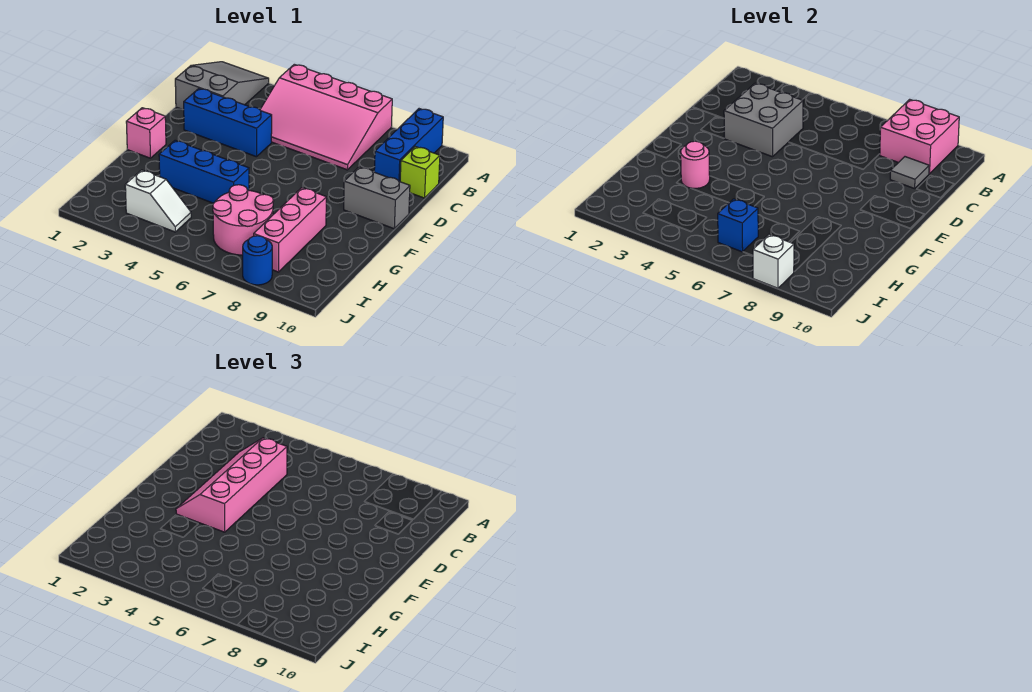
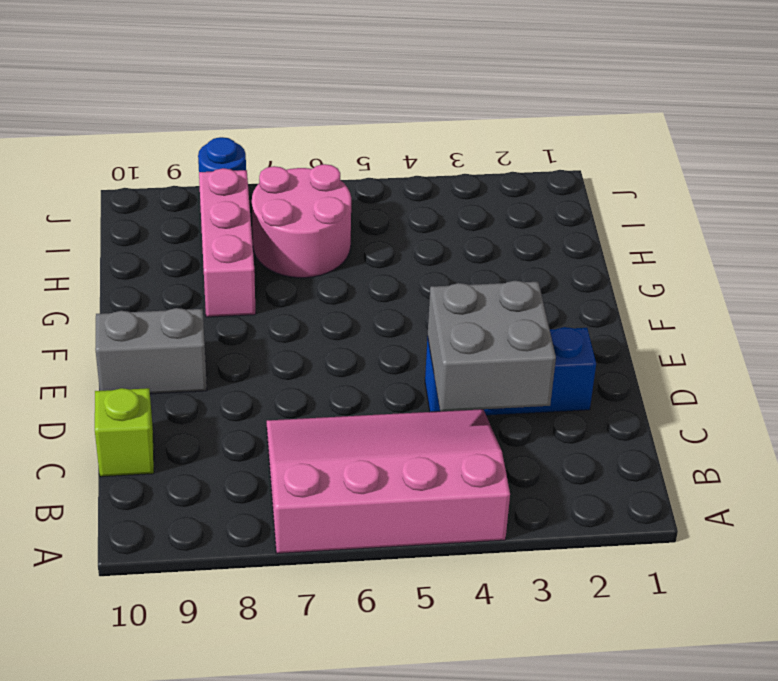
none -> grey 2x3 slope [175,62,269,110]
none -> blue 1x3 brick [374,109,443,182]
none -> pink 1x1 brick [126,108,166,158]

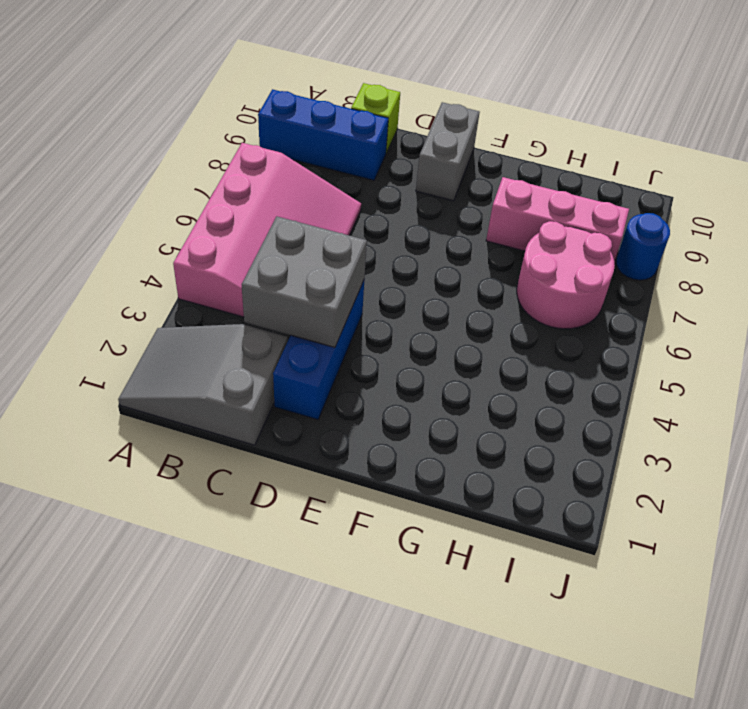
none -> pink 1x1 brick [126,108,166,158]
none -> blue 1x3 brick [159,140,249,203]
none -> white 1x2 slope [125,170,191,232]

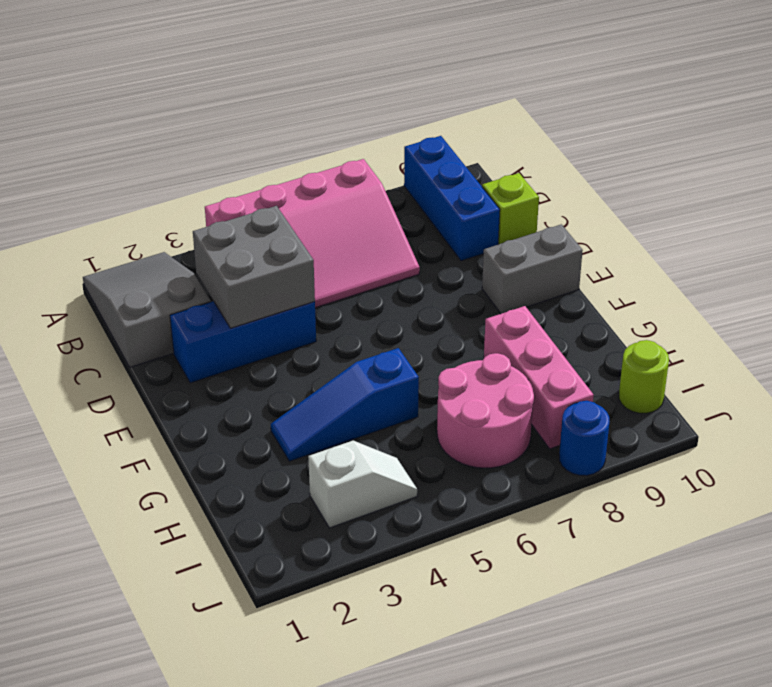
blue 1x3 slope [271,348,419,461] -> blue 1x3 brick [159,140,249,203]
lime 1x1 round brick [619,340,669,413] -> none
none -> pink 1x1 brick [126,108,166,158]
none -> pink 2x2 brick [880,99,959,174]
none -> grey 1x1 tile [890,157,929,189]

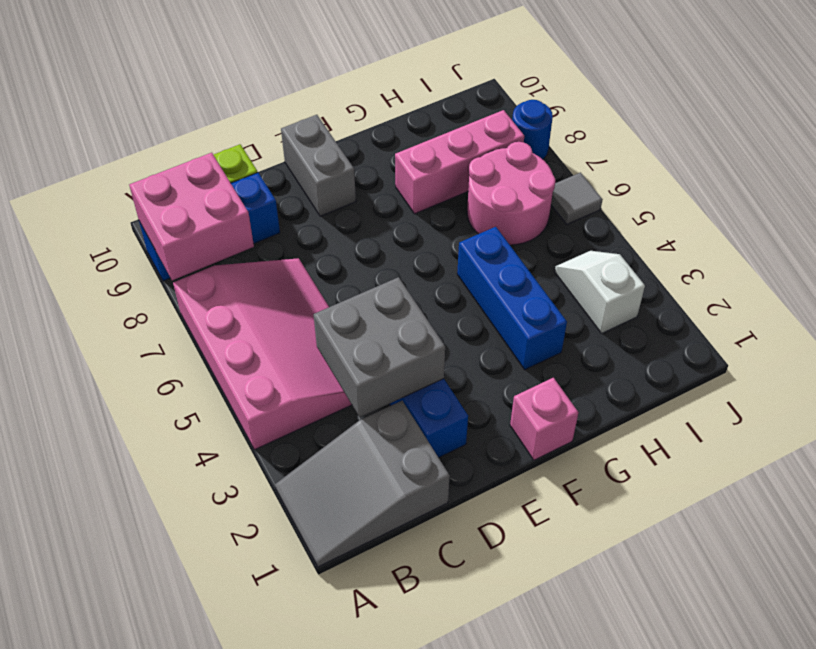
grey 1x1 tile [551,173,603,224] -> grey 1x1 tile moved to [890,157,929,189]
none -> pink 1x1 round brick [681,141,710,188]
none -> blue 1x1 brick [718,199,758,252]
none -> white 1x1 brick [753,234,794,288]

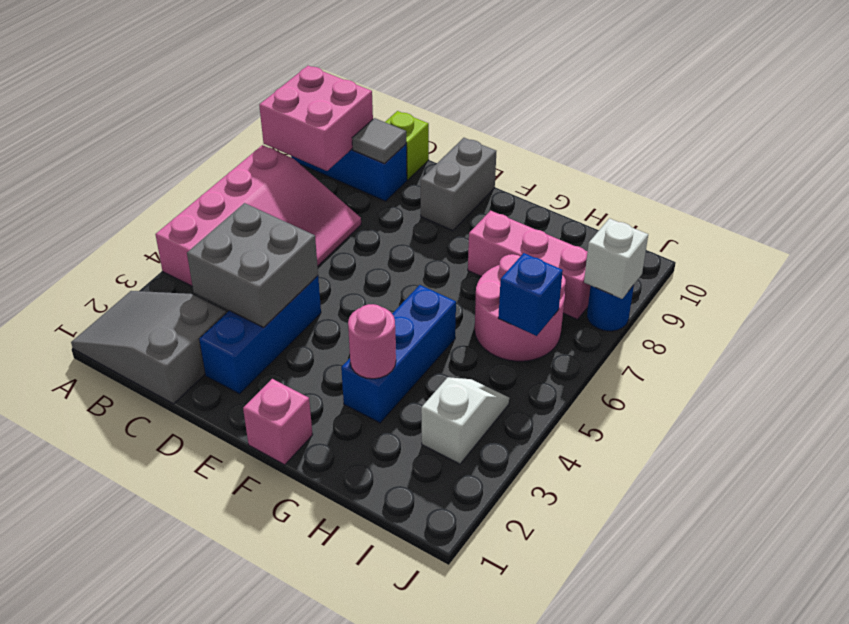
none -> pink 2x4 slope [176,438,287,532]

